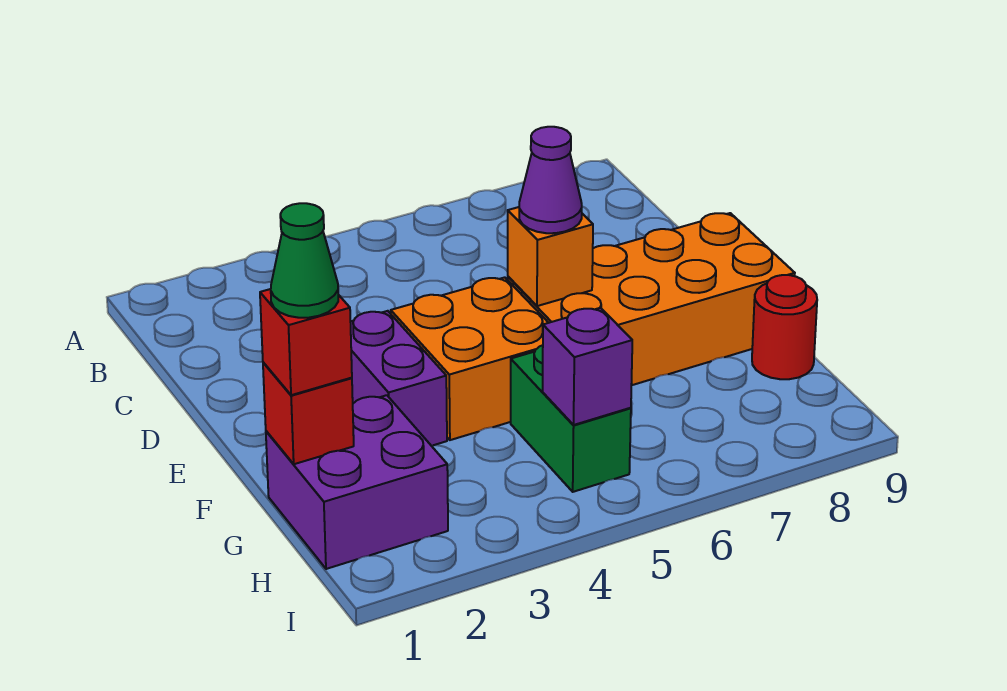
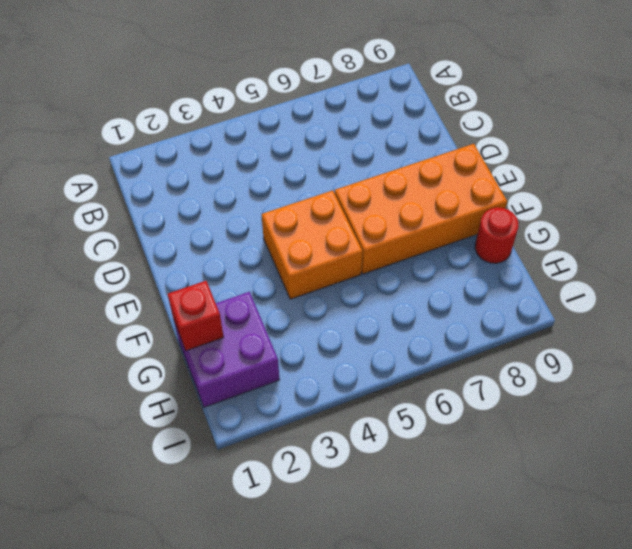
none -> purple 1x2 brick [350,311,447,445]
none -> green 1x2 brick [511,345,631,492]
none -> orange 1x1 brick [508,207,593,306]

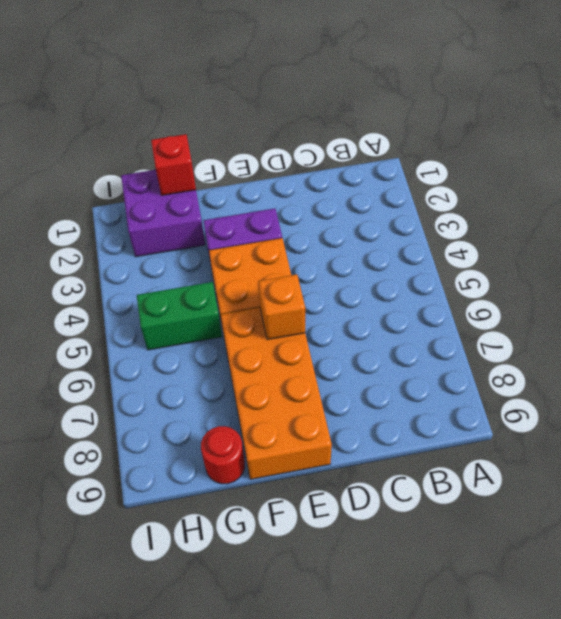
none -> purple 1x1 brick [543,308,632,425]
none -> purple 1x1 cone [519,127,582,233]
none -> red 1x1 brick [260,289,352,395]

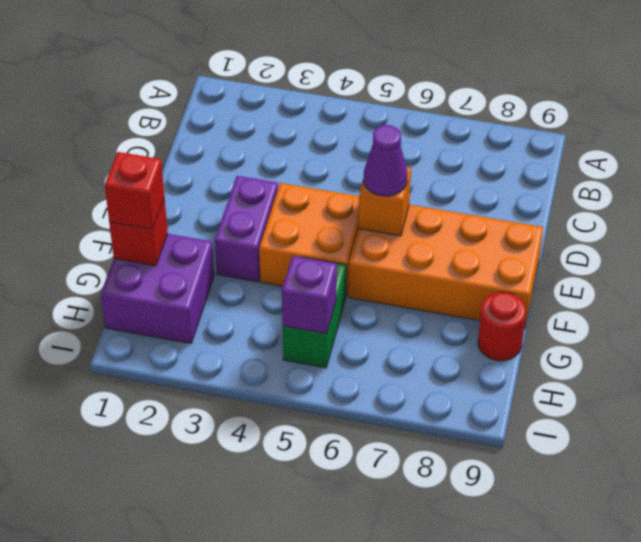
none -> green 1x1 cone [271,203,338,318]

